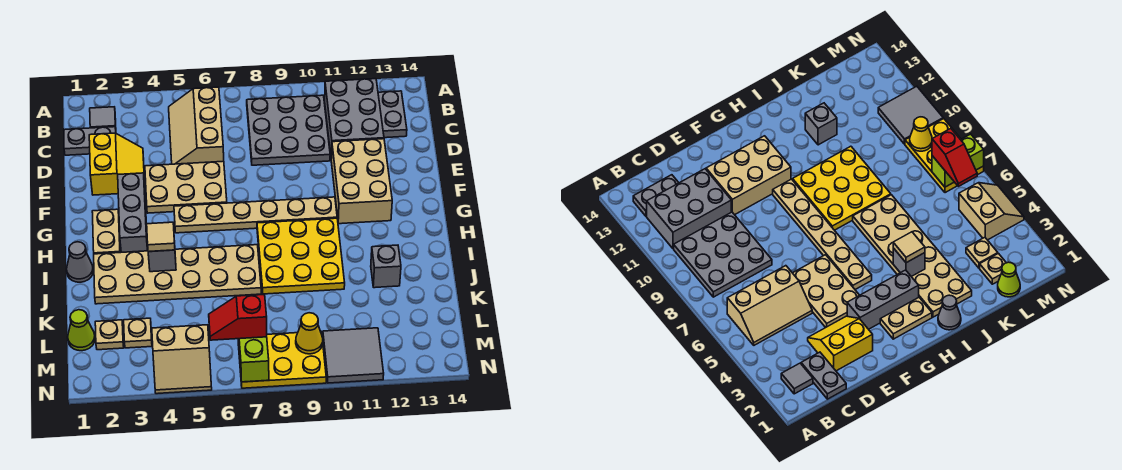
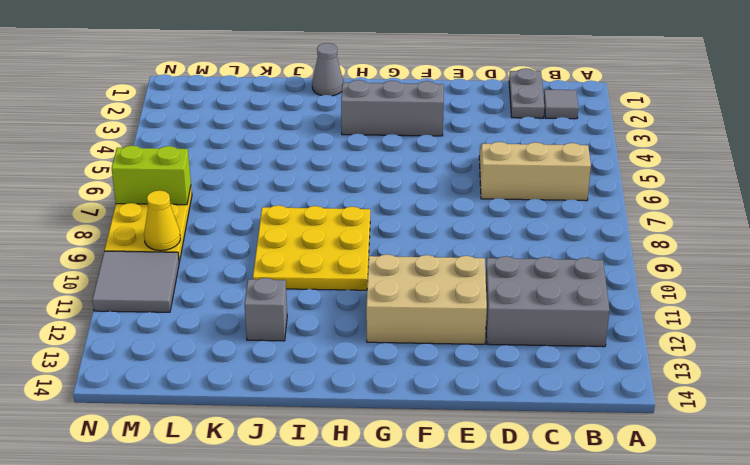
none -> grey 3x3 plate [247,95,330,165]
none -> grey 1x2 plate [378,91,407,138]
none -> yellow 2x2 slope [89,133,145,195]

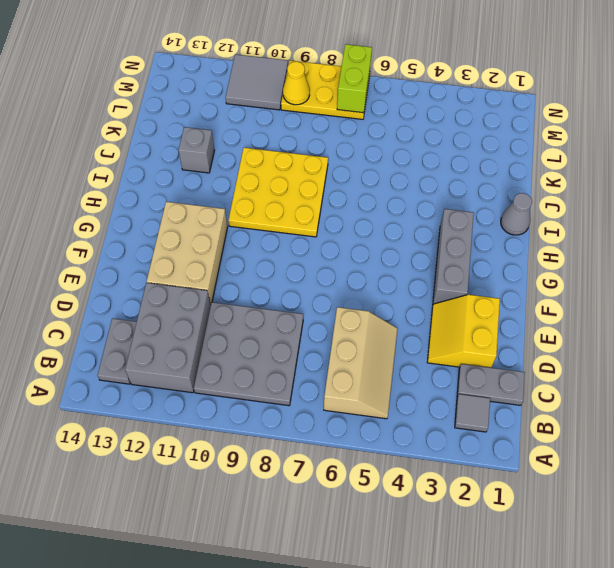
none -> tan 2x3 plate [145,161,227,213]
none -> tan 1x2 plate [92,209,120,254]
none -> tan 1x6 plate [174,197,337,233]

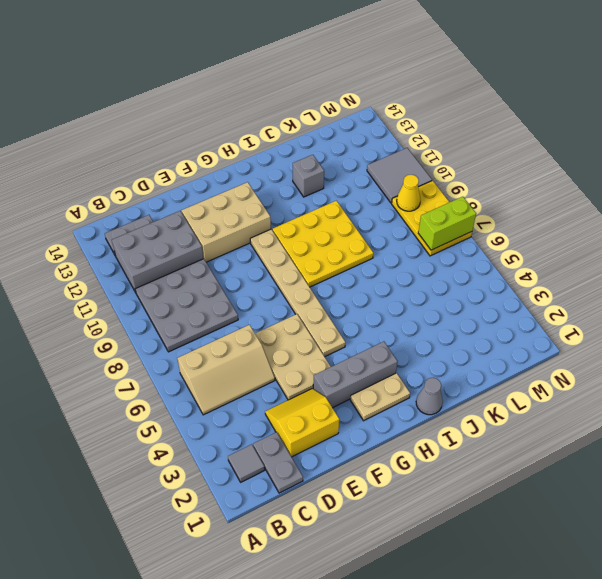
none -> tan 2x6 plate [94,245,261,304]
none -> lime 1x1 cone [68,310,95,351]
none -> tan 1x1 plate [95,320,124,350]

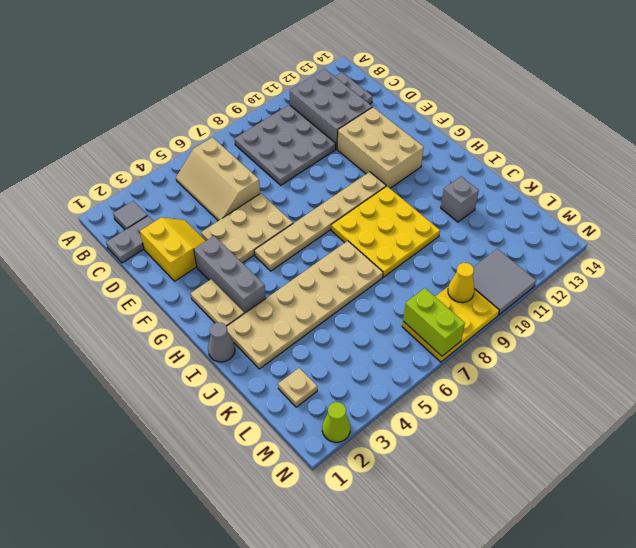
lime 1x1 cone [322,402,350,442] -> lime 1x1 cone moved to [68,310,95,351]
none -> tan 1x1 plate [124,318,152,348]
none -> tan 2x2 slope [152,325,212,394]
none -> grey 1x1 brick [148,241,176,272]

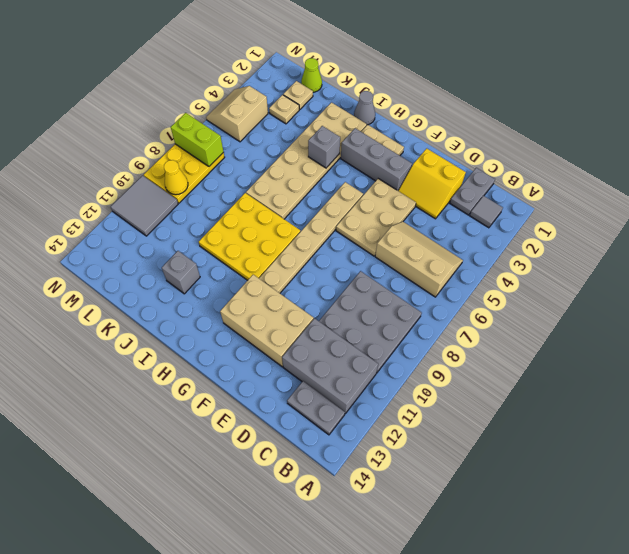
none -> tan 1x1 tile [147,222,175,252]
none -> red 1x2 slope [209,295,267,340]

